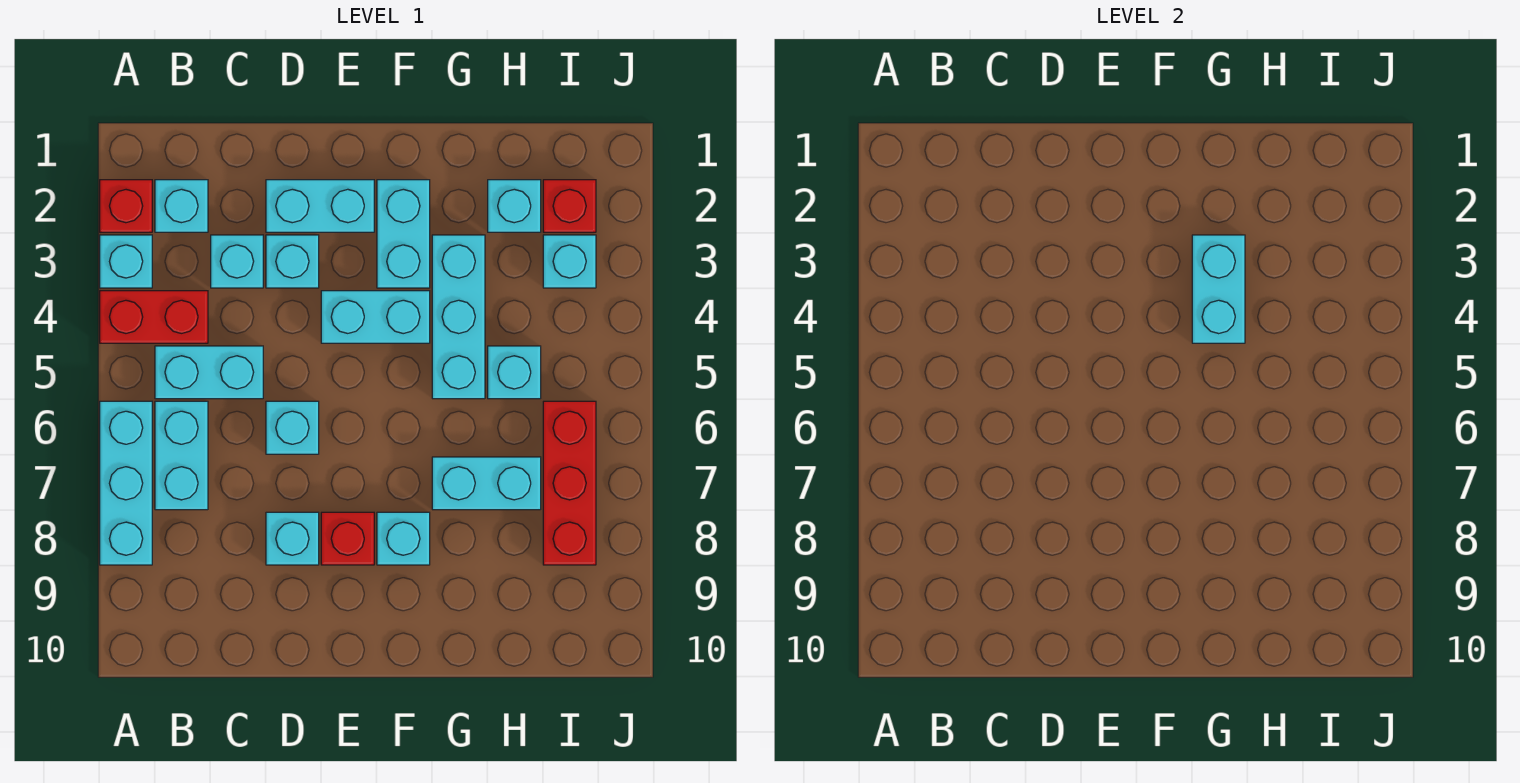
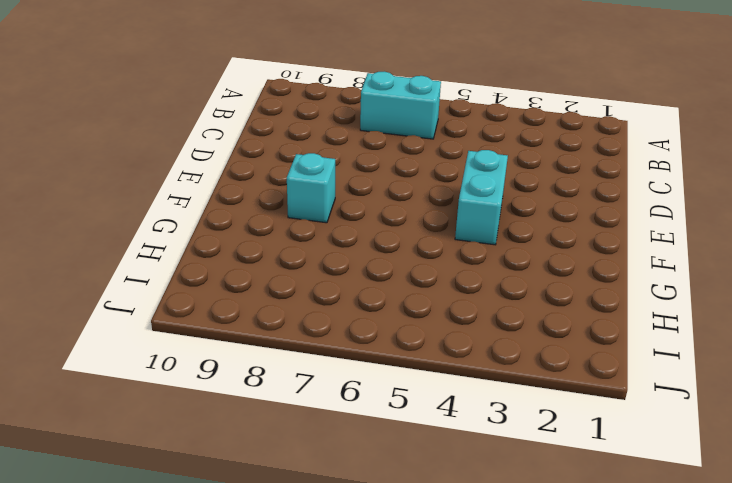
none -> red 1x1 brick [100,180,152,232]
none -> cyan 1x1 brick [100,235,152,288]
none -> red 1x2 brick [100,291,208,343]

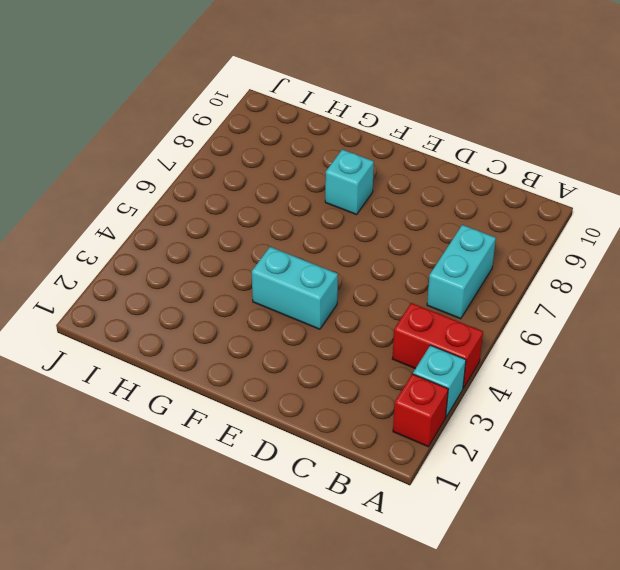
none -> cyan 1x3 brick [100,401,152,565]
none -> cyan 1x1 brick [155,180,208,232]
none -> cyan 1x2 brick [155,346,263,399]

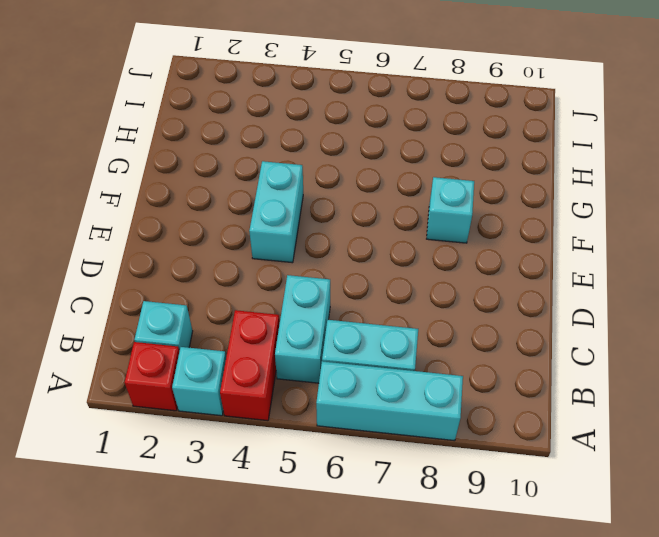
none -> cyan 1x1 brick [211,235,263,288]
none -> cyan 1x2 brick [266,180,374,232]
none -> cyan 1x1 brick [266,235,319,288]

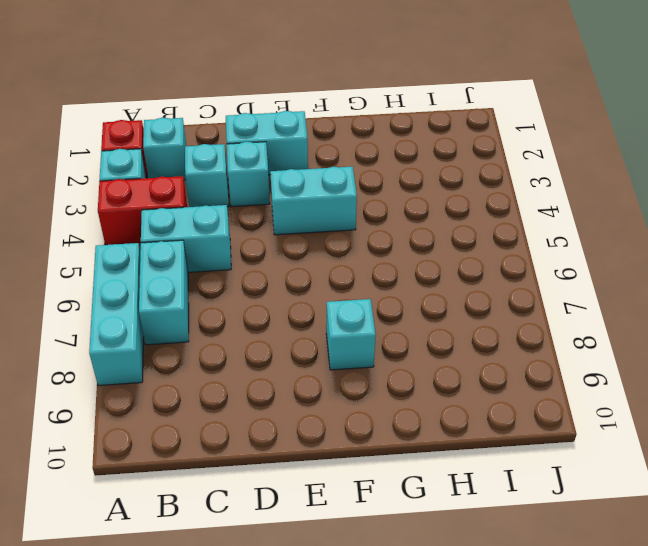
none -> cyan 1x1 brick [266,401,319,454]
none -> cyan 1x1 brick [266,512,319,565]
none -> red 1x1 brick [321,512,374,565]

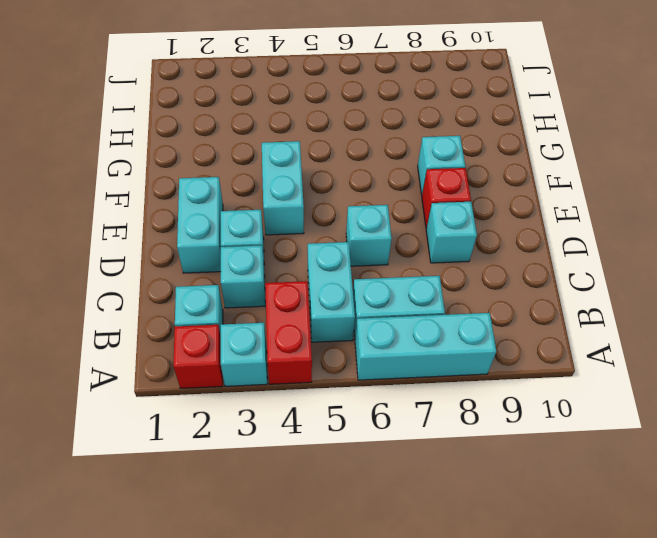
none -> cyan 1x2 brick [377,180,430,288]
none -> cyan 1x3 brick [432,235,485,399]
none -> cyan 1x2 brick [432,457,541,510]

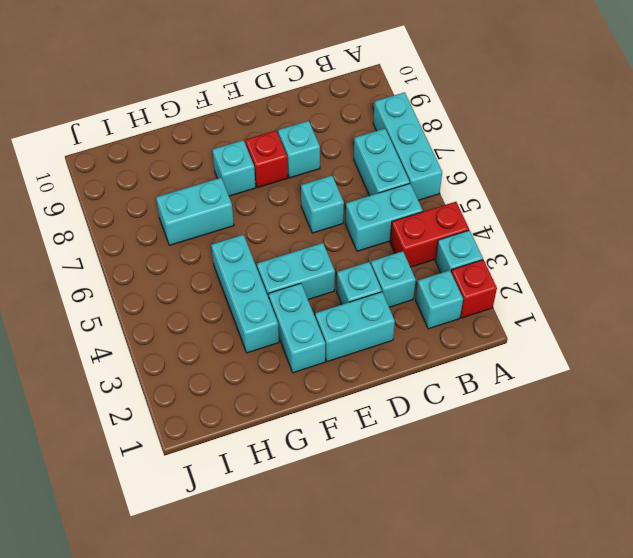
none -> cyan 1x1 brick [488,180,541,232]
none -> cyan 1x1 brick [488,346,541,399]
none -> red 1x1 brick [543,180,596,232]

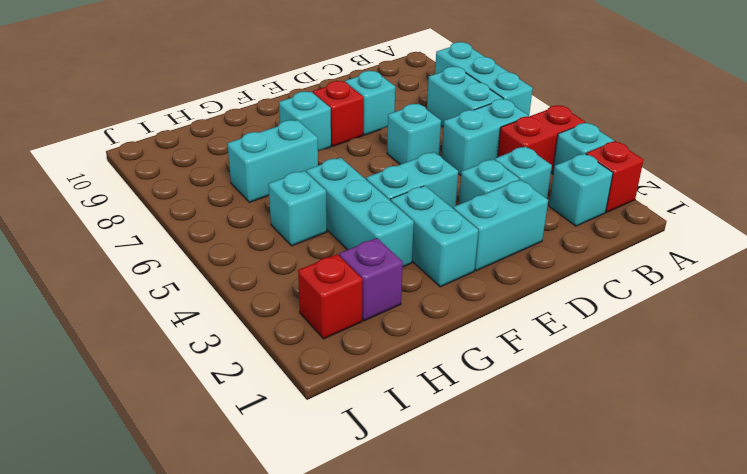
purple 1x1 brick [339,238,403,321] -> cyan 1x1 brick [488,180,541,232]
none -> cyan 1x1 brick [543,235,596,288]
none -> red 1x3 brick [543,401,596,565]
none -> cyan 1x2 brick [1192,235,1245,343]

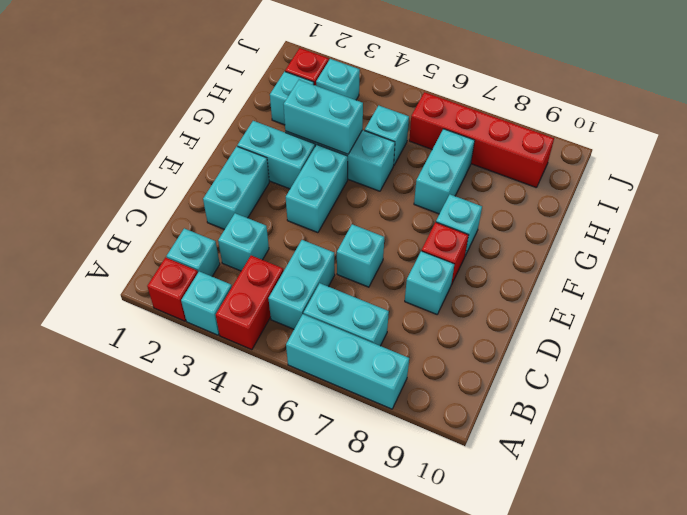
red 1x4 brick [409,92,554,188] -> red 1x3 brick [543,401,596,565]
none -> cyan 1x1 brick [266,235,319,288]

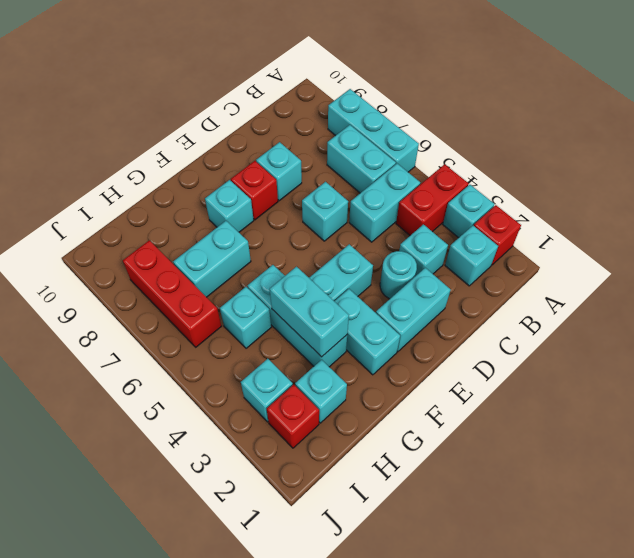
cyan 1x1 round brick [380,251,417,299] -> cyan 1x1 brick [266,235,319,288]

